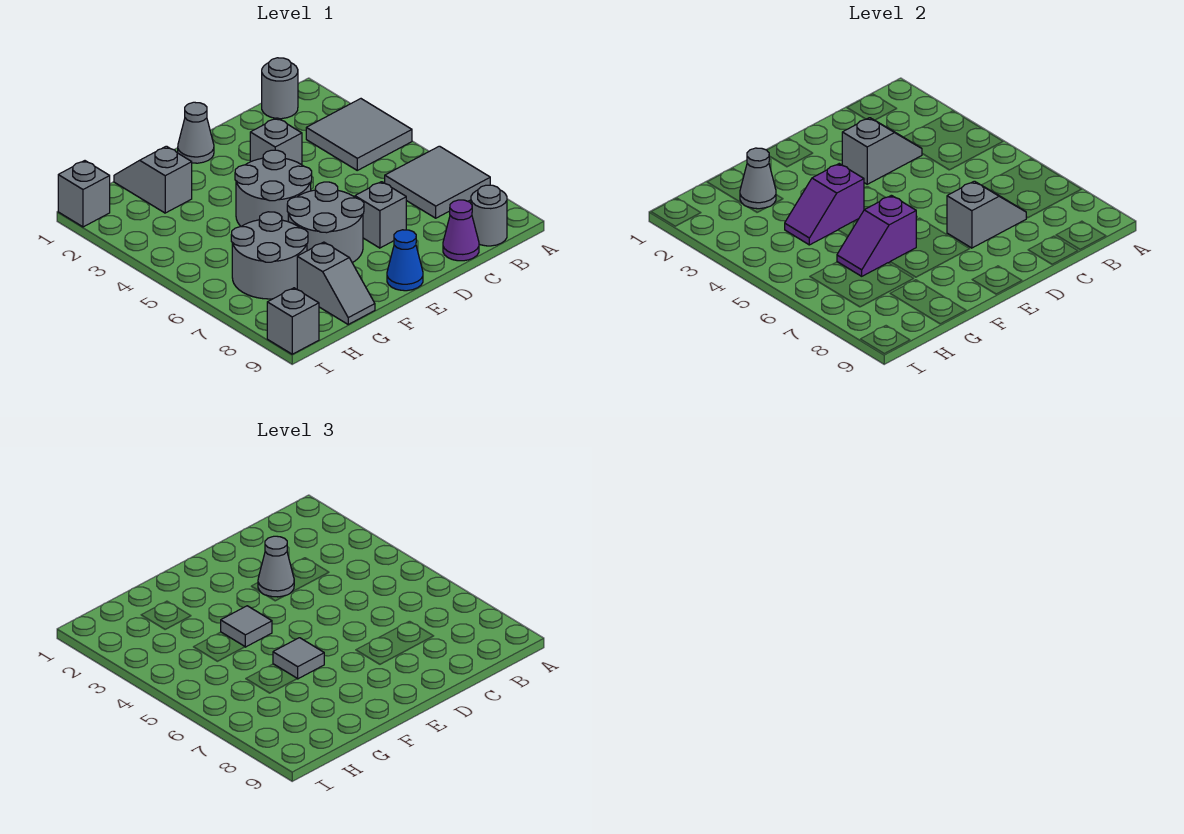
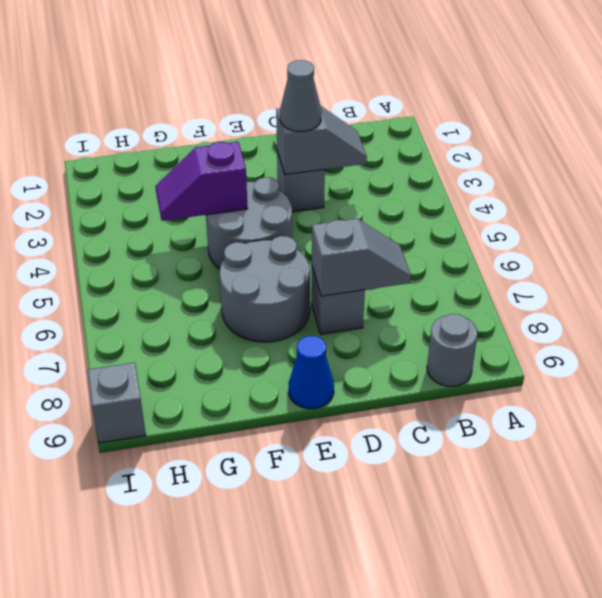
none -> grey 2x2 tile [306,99,412,170]
none -> grey 2x2 tile [385,146,490,218]
none -> grey 1x1 round brick [262,58,298,119]

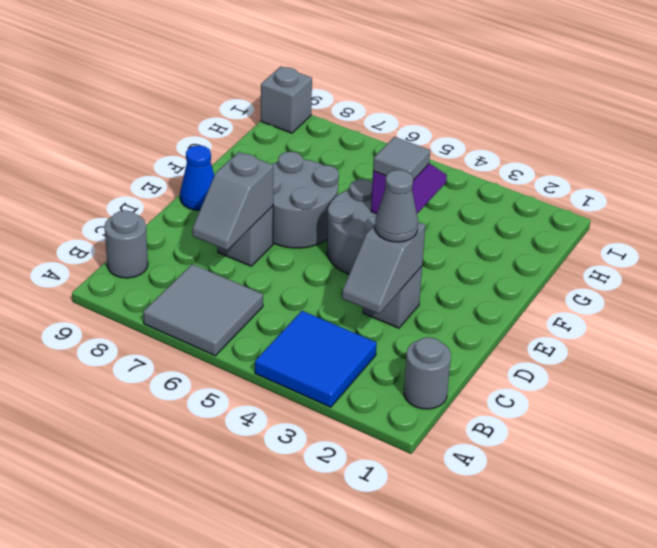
blue 2x2 tile [255,311,377,407] -> grey 2x2 tile [306,99,412,170]
none -> purple 1x1 cone [443,200,479,261]
none -> grey 1x1 cone [178,102,214,163]
none -> grey 1x2 slope [114,146,192,213]

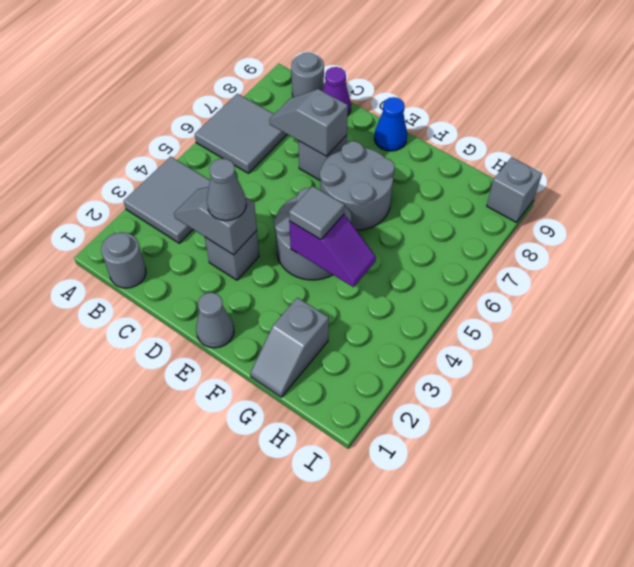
none -> grey 2x2 round brick [231,212,308,299]
none -> grey 1x2 slope [297,242,375,324]
none -> grey 1x1 brick [58,161,110,227]

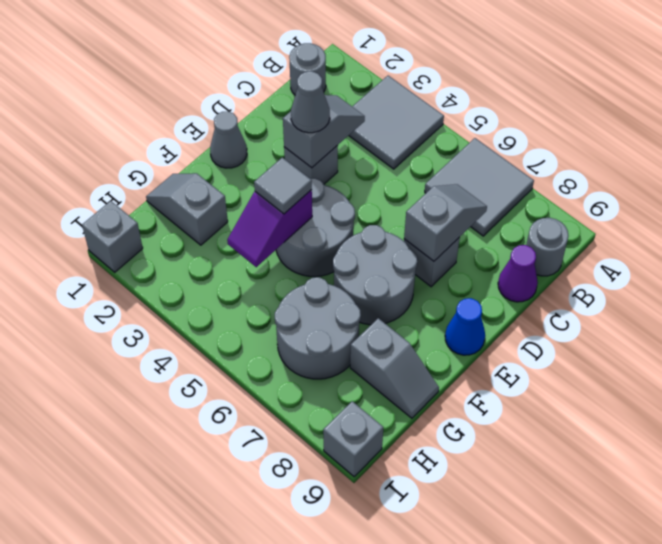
none -> purple 1x2 slope [837,195,916,276]
none -> grey 1x1 cone [740,148,776,209]
none -> grey 1x1 tile [273,638,324,679]

